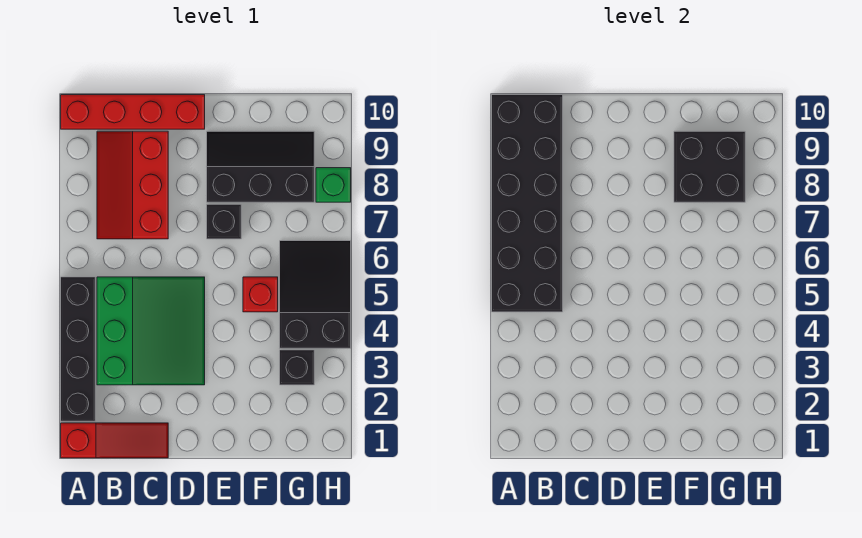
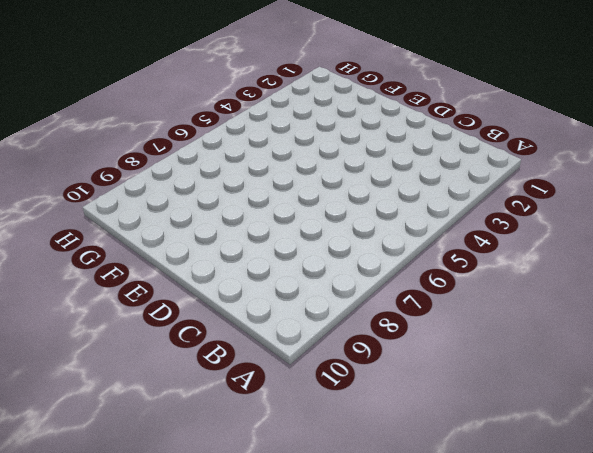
none -> red 1x3 slope [61,423,168,458]
none -> black 1x4 brick [61,277,95,421]
none -> red 1x4 brick [61,95,205,129]

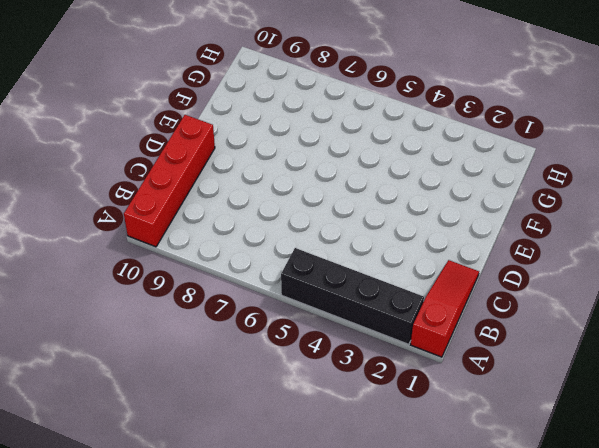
none -> green 3x3 slope [97,277,205,385]
none -> red 2x3 slope [97,131,168,239]
none -> black 1x1 brick [207,204,241,239]

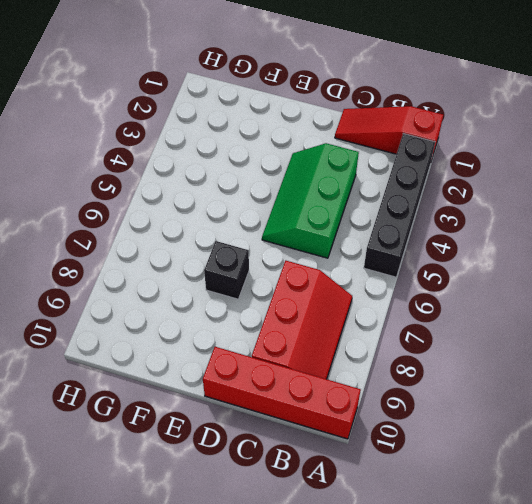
green 2x3 slope [262,143,359,258] -> green 3x3 slope [97,277,205,385]
none -> black 2x3 slope [207,131,314,202]
none -> red 1x1 brick [243,277,278,312]
none -> black 1x1 brick [280,350,314,385]

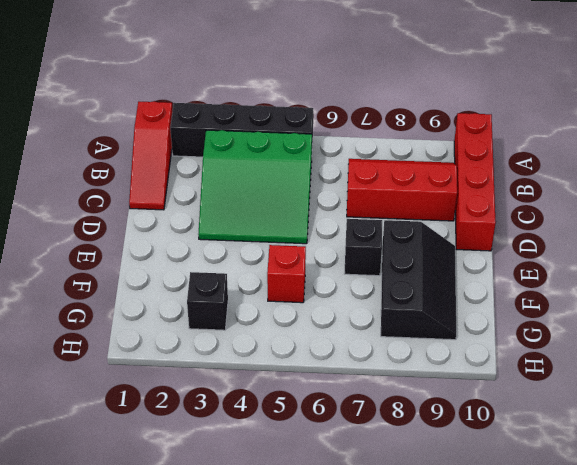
none -> black 2x3 slope [280,241,351,348]
none -> green 1x1 brick [316,168,351,202]
none -> black 2x6 brick [492,95,563,312]

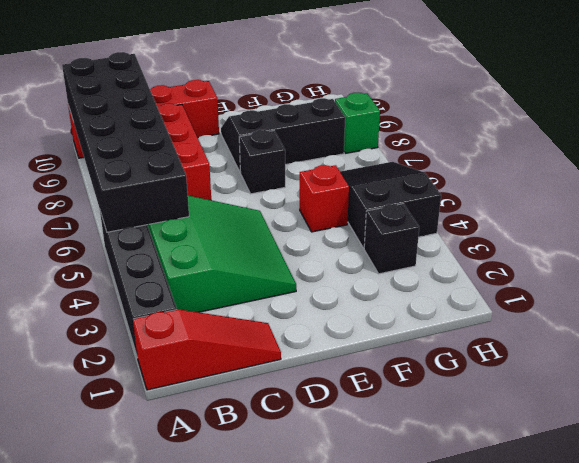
none -> black 2x2 brick [674,131,745,202]

